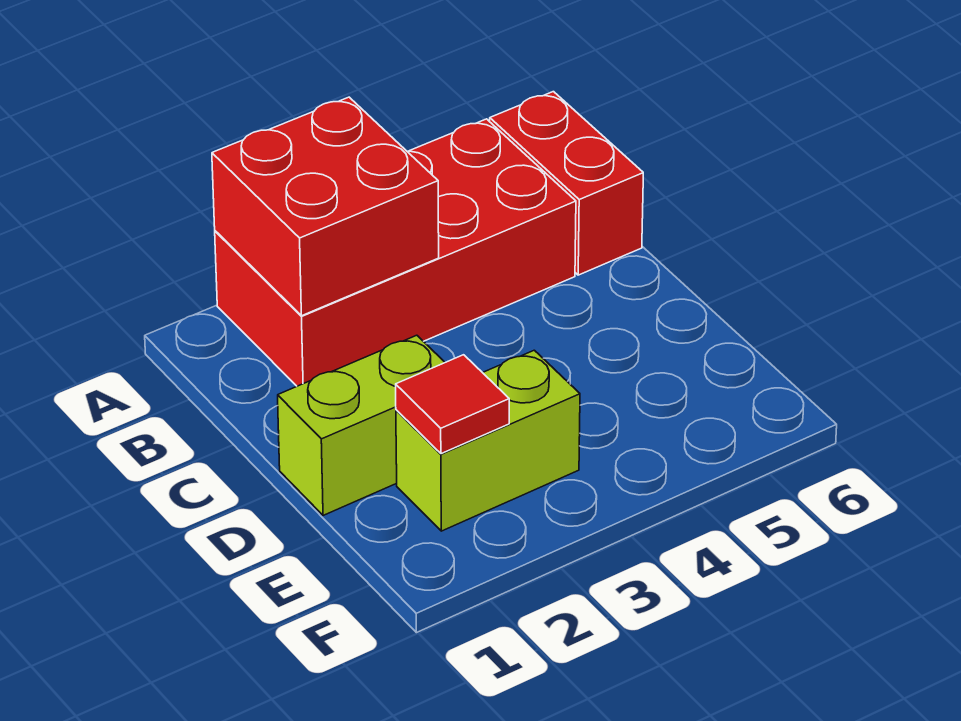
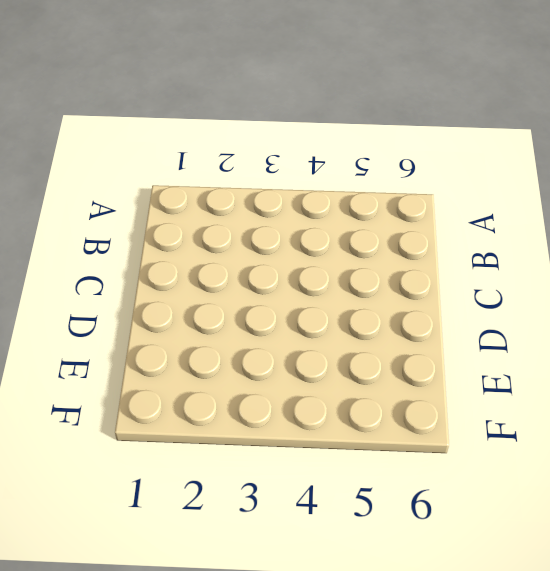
none -> red 2x4 brick [215,119,576,386]
none -> red 1x2 brick [490,92,643,275]

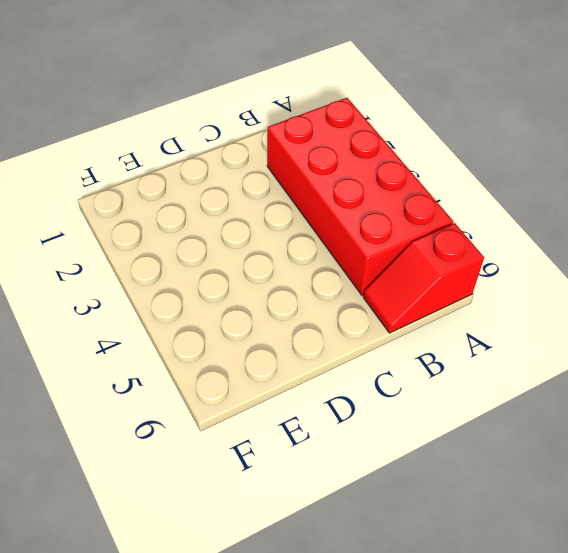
red 1x2 slope [363,223,484,333] -> red 1x2 brick [490,92,643,275]
none -> lime 1x2 brick [278,335,445,515]
none -> lime 1x2 brick [396,350,580,531]

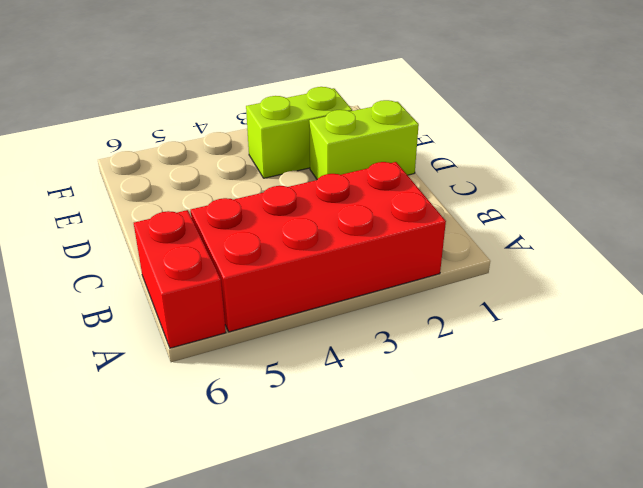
none -> red 2x2 brick [212,97,439,316]
none -> red 1x1 tile [396,355,509,454]

